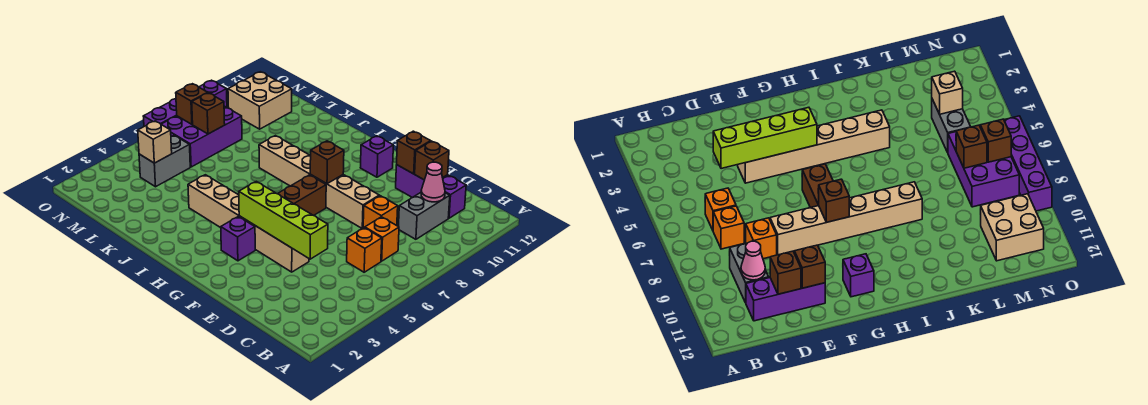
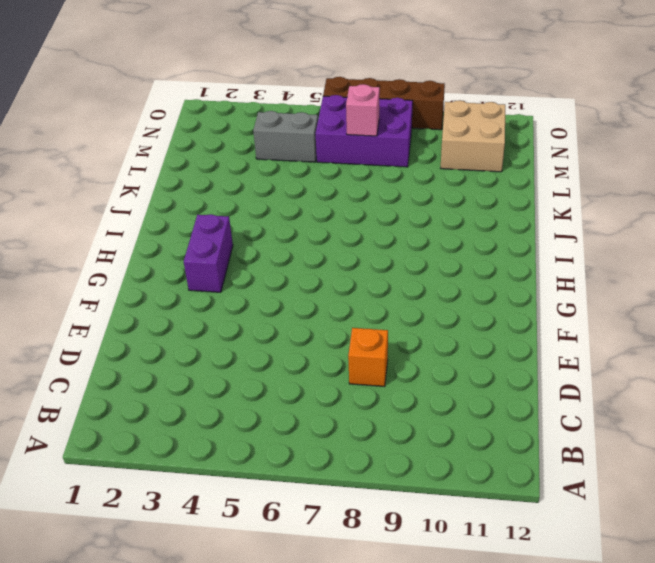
purple 1x2 brick [184,214,233,292] -> purple 1x1 brick [221,216,255,261]
pink 1x1 brick [346,84,380,136] -> brown 1x1 brick [192,93,225,134]
brown 1x4 brick [323,77,445,130] -> purple 1x4 brick [143,80,227,126]
none -> orange 1x1 brick [347,228,382,272]
none -> orange 1x1 brick [365,217,399,261]
none -> grey 1x2 brick [398,193,450,239]

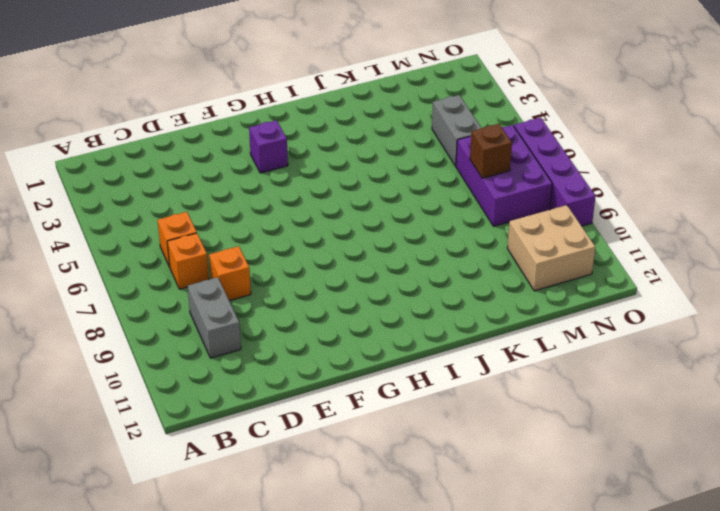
none -> purple 1x3 brick [396,165,466,218]
none -> tan 1x6 brick [188,175,309,272]
none -> tan 1x6 brick [259,136,379,228]

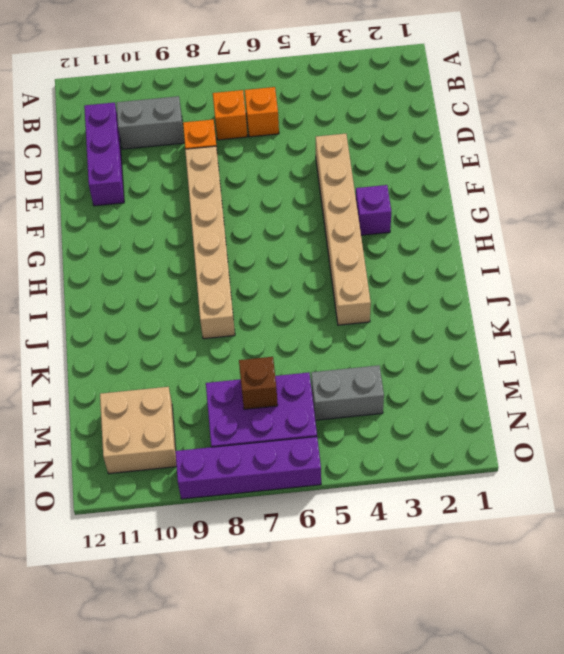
none -> brown 1x2 brick [278,175,326,216]
none -> purple 1x1 brick [360,136,393,177]
none -> pink 1x1 cone [421,162,445,202]

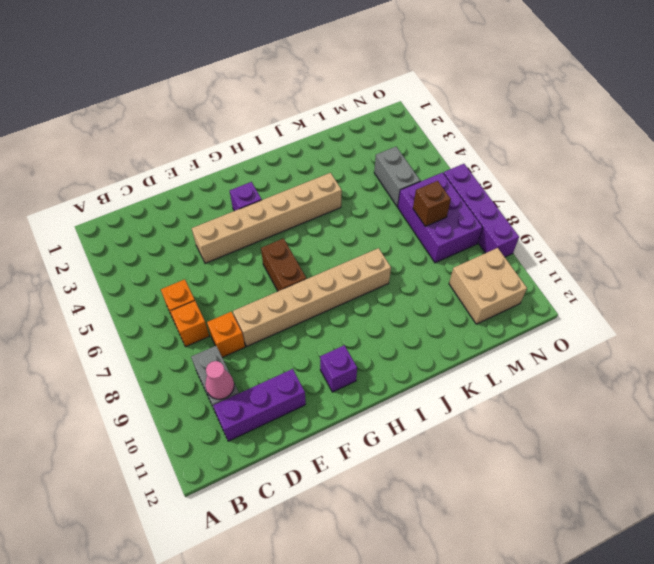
none -> lime 1x4 brick [239,181,328,259]
none -> brown 1x1 brick [415,141,449,180]
none -> brown 1x1 brick [397,131,431,174]

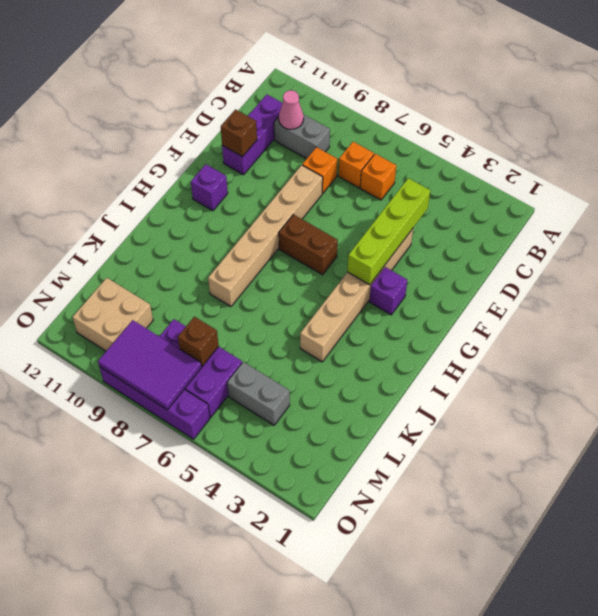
purple 2x3 tile [98,320,202,410] -> brown 1x1 brick [176,84,207,124]
none -> brown 1x1 brick [415,141,449,180]
none -> brown 1x1 brick [310,141,344,184]
none -> tan 1x1 brick [138,121,172,163]

